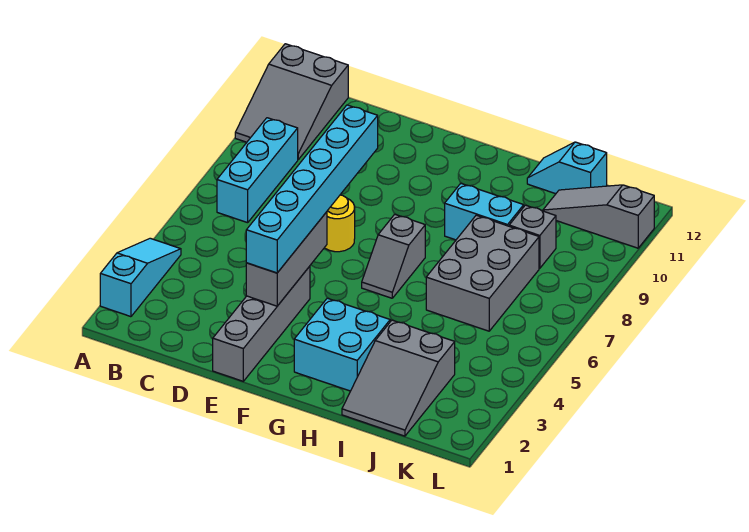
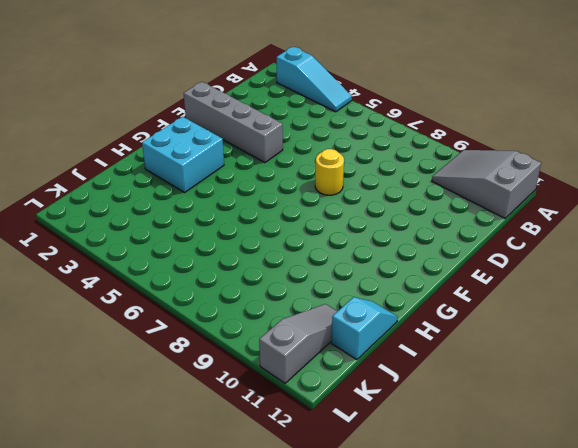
none -> cyan 1x3 brick [217,118,298,223]
none -> grey 1x2 slope [362,214,425,298]
none -> cyan 1x2 brick [445,184,524,240]

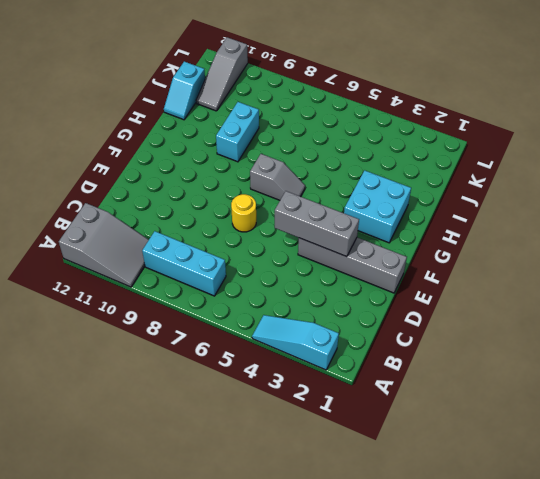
none -> grey 2x3 slope [342,320,455,436]
none -> grey 2x3 brick [426,215,539,331]
none -> grey 1x1 brick [509,205,556,268]

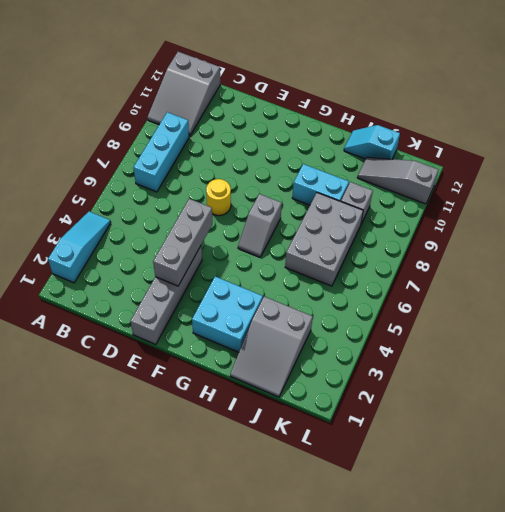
none -> cyan 1x6 brick [246,105,378,273]

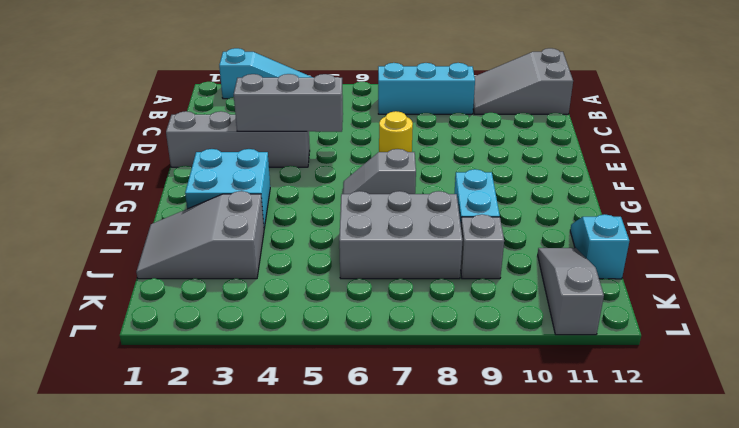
none -> cyan 1x6 brick [246,105,378,273]

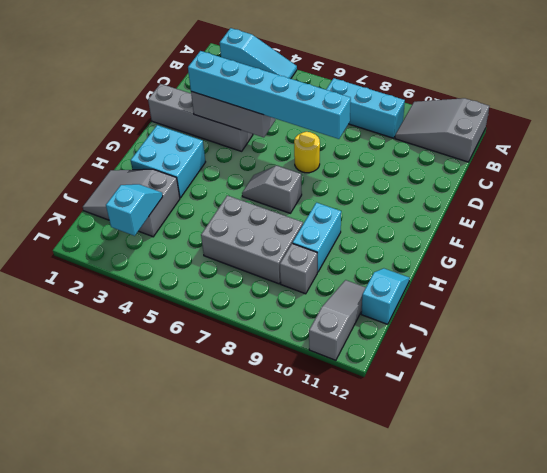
cyan 1x2 slope [106,184,163,236] -> none

